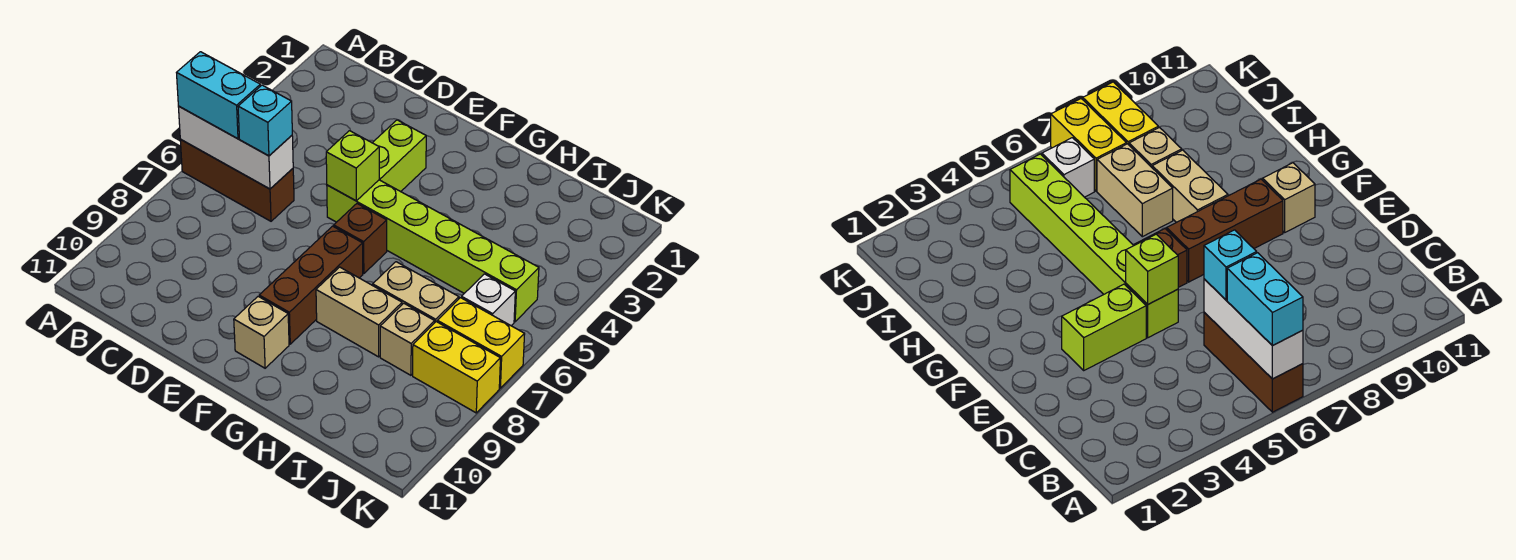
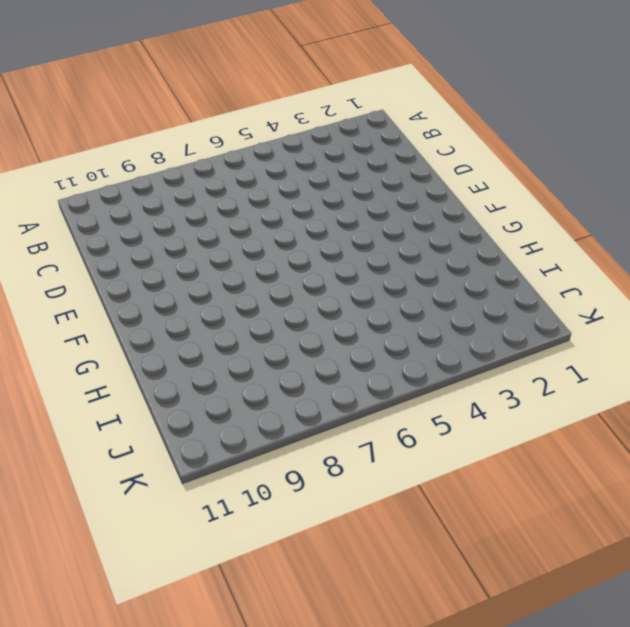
none -> brown 1x3 brick [180,140,294,221]
none -> lime 1x2 brick [373,120,426,192]
none -> lime 1x6 brick [327,180,539,322]

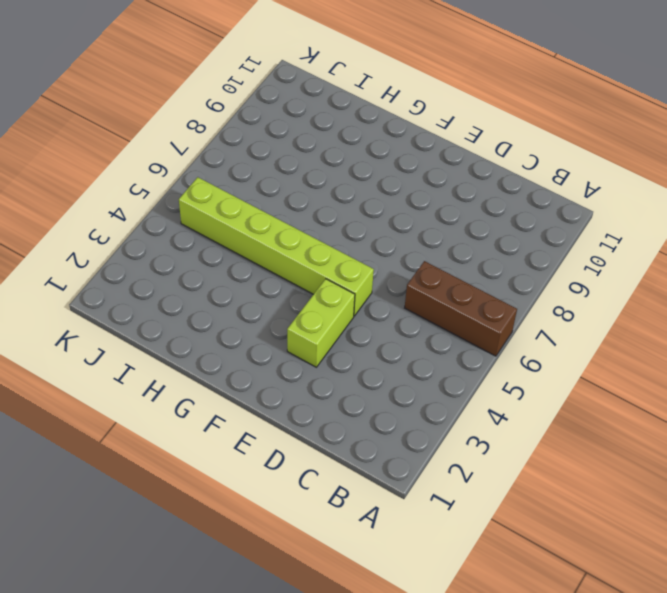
none -> brown 1x1 brick [334,204,387,274]
none -> brown 1x3 brick [259,226,363,344]
none -> tan 1x1 brick [234,296,289,368]

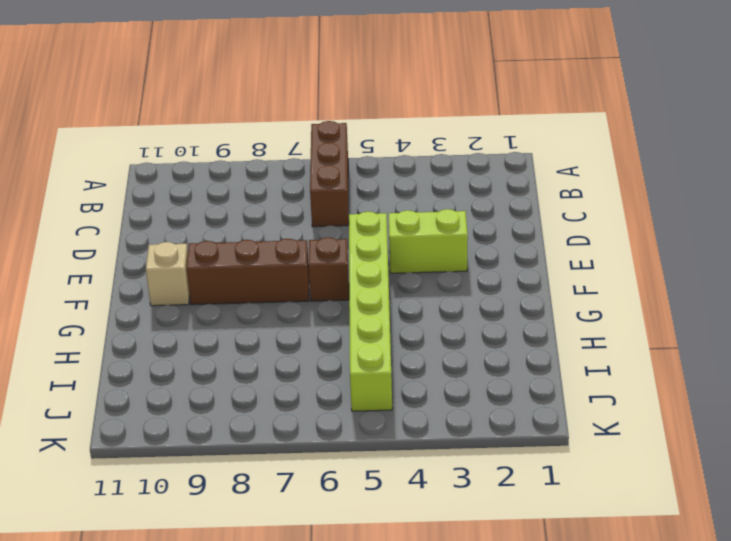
none -> tan 1x2 brick [316,267,402,357]
none -> tan 1x2 brick [373,262,459,322]
none -> tan 1x1 brick [380,303,435,375]

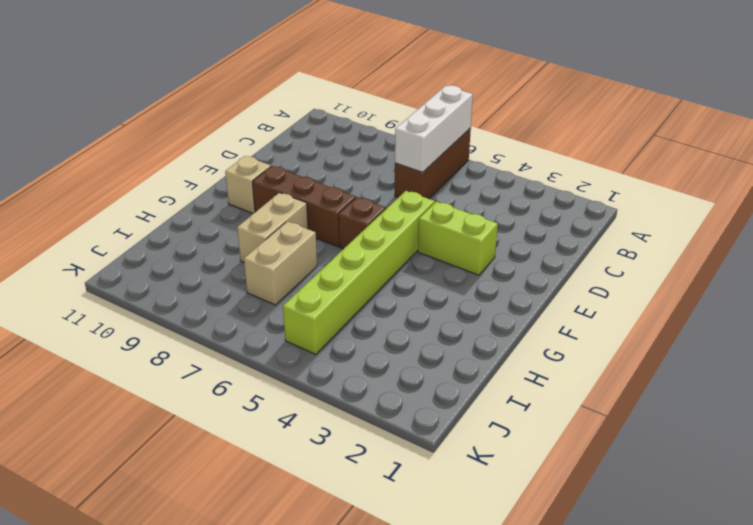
none -> tan 1x1 brick [380,303,435,375]
none -> white 1x1 brick [462,274,515,326]
none -> yellow 1x2 brick [437,298,525,388]

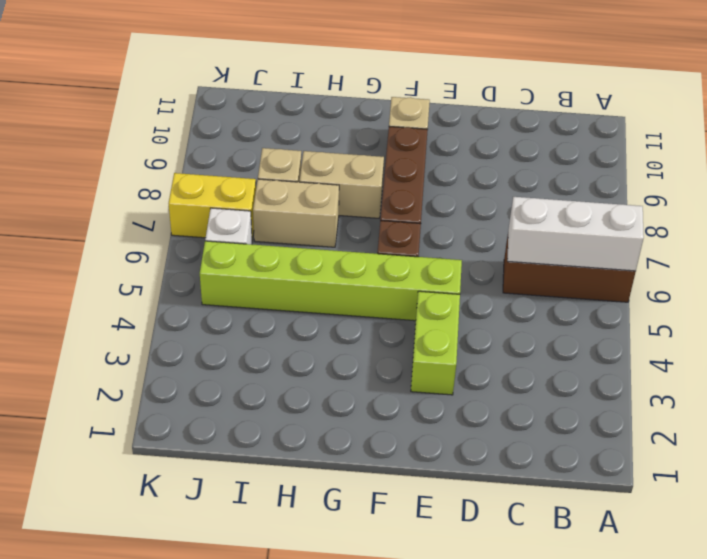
none -> yellow 1x2 brick [413,322,500,413]
none -> lime 1x1 brick [326,131,379,201]
none -> cyan 1x2 brick [177,52,260,139]

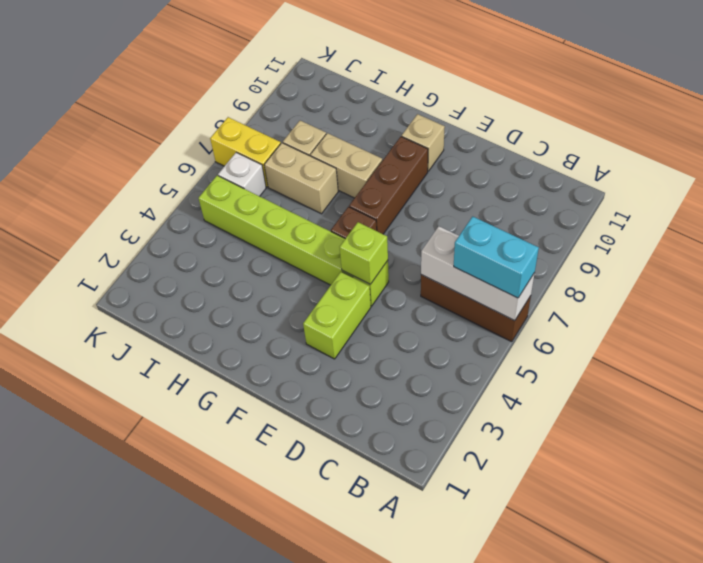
none -> yellow 1x2 brick [413,322,500,413]
none -> cyan 1x1 brick [238,85,292,156]

